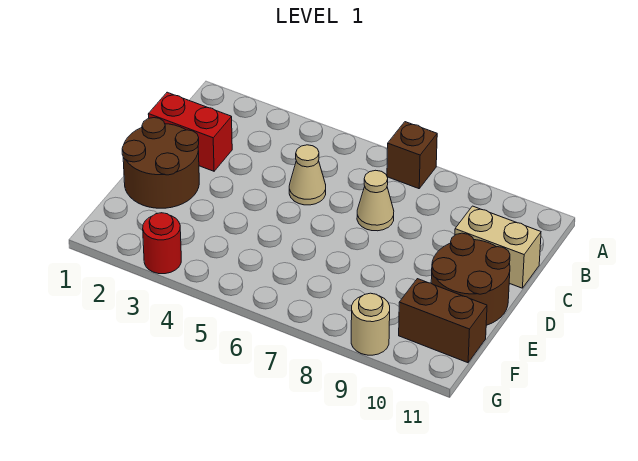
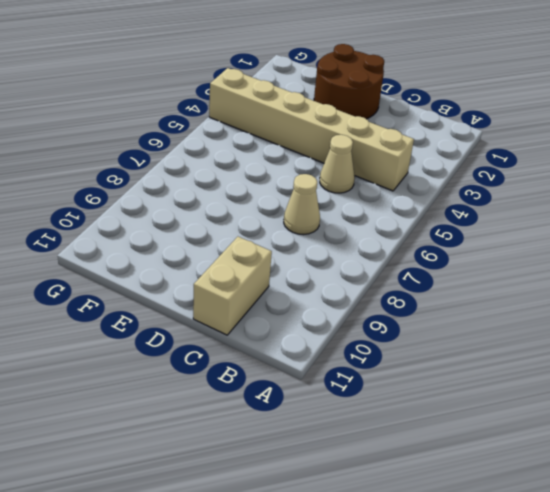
tan 1x6 brick [209,68,414,191] -> none
none -> brown 1x1 brick [387,122,437,189]
none -> red 1x2 brick [148,92,232,171]

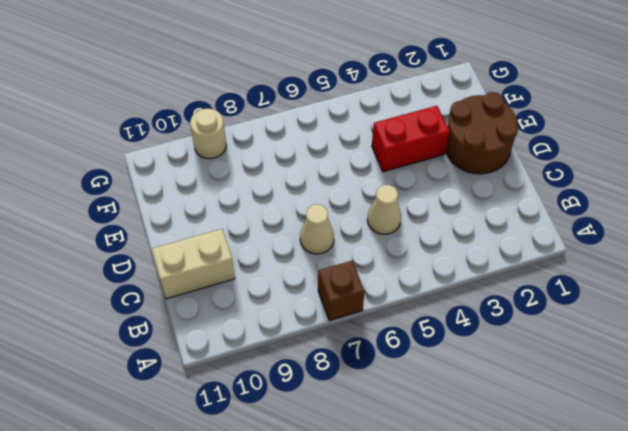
red 1x2 brick [372,106,450,172] -> red 1x2 brick moved to [148,92,232,171]
none -> brown 2x2 round brick [431,233,510,325]
none -> brown 1x2 brick [399,279,487,363]

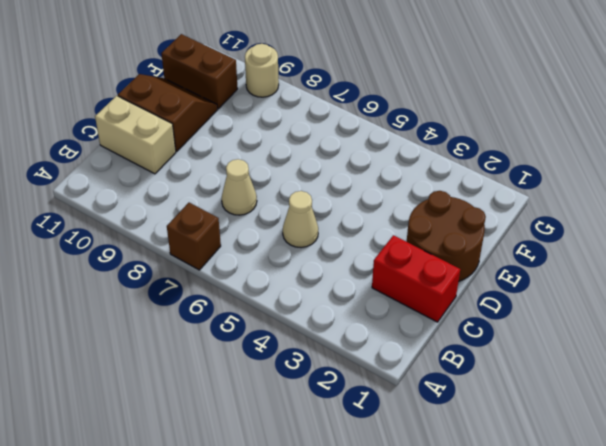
brown 2x2 slope [118,74,218,152] -> brown 2x2 round brick [431,233,510,325]
none -> red 1x1 round brick [143,213,181,274]

